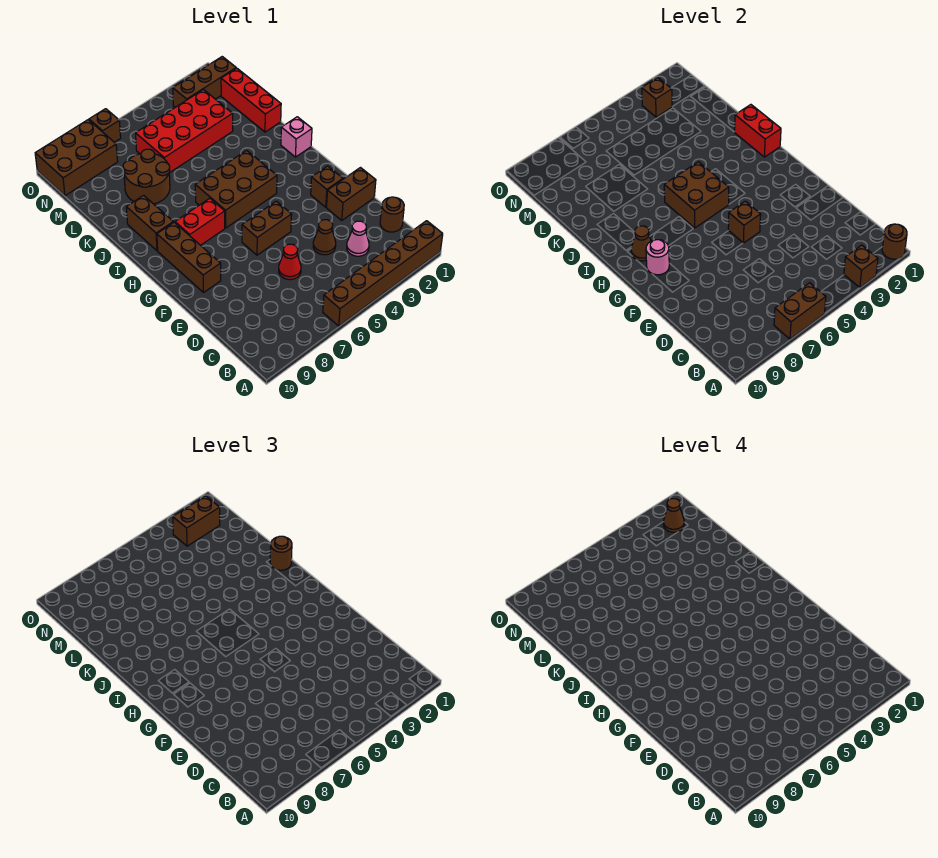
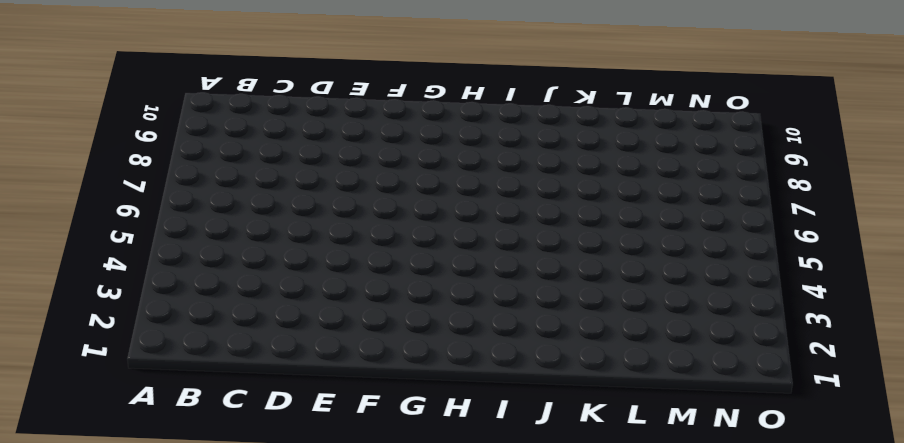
none -> brown 1x6 brick [323,221,443,326]
none -> brown 1x1 round brick [380,197,404,232]
none -> pink 1x1 cone [347,221,369,256]
none -> brown 1x1 cone [313,220,336,255]

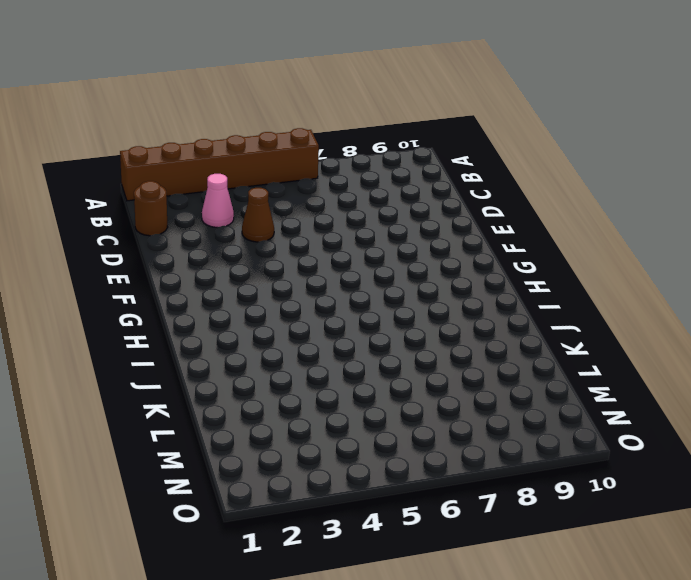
none -> red 1x1 cone [279,244,301,280]
none -> brown 1x2 brick [327,168,376,220]
none -> brown 1x1 brick [311,166,343,207]
none -> brown 1x2 brick [242,201,292,255]

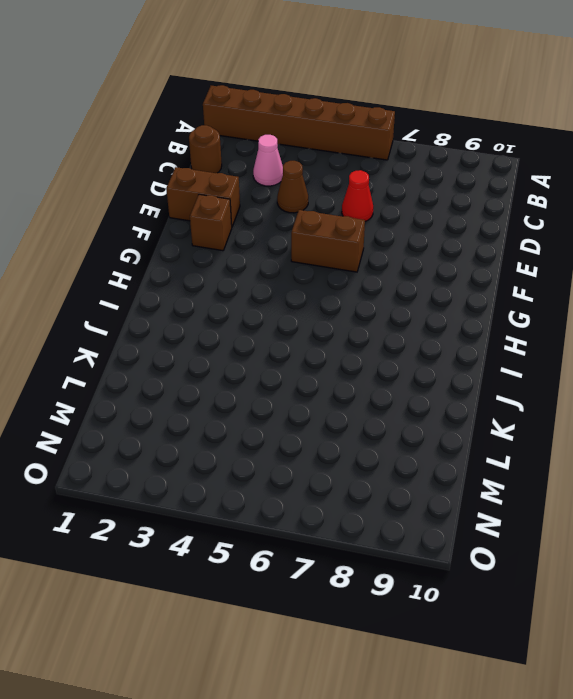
none -> brown 1x3 brick [157,222,221,292]
none -> brown 2x3 brick [195,150,277,228]
none -> red 1x2 brick [175,198,225,245]
none -> pink 1x1 brick [281,117,312,157]

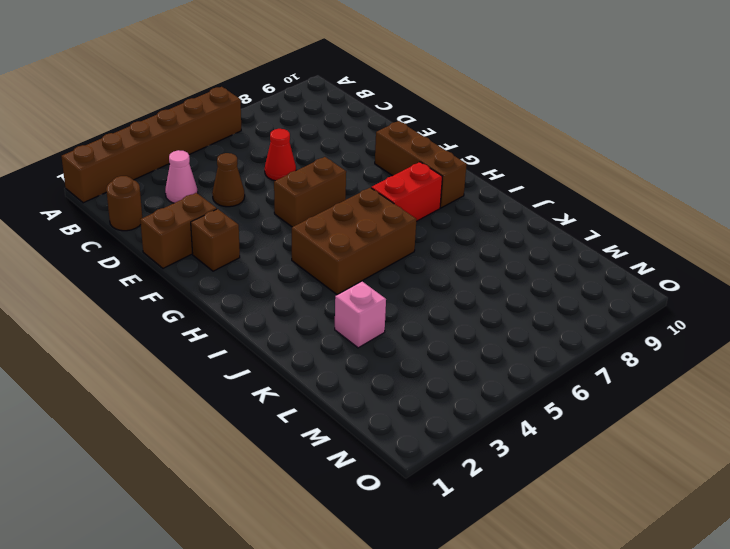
pink 1x1 brick [335,282,386,348] -> pink 1x1 brick moved to [281,117,312,157]
none -> brown 1x2 brick [126,195,173,251]
none -> red 1x3 brick [221,68,281,132]
none -> brown 2x2 round brick [123,149,170,204]
none -> red 2x4 brick [136,90,233,173]

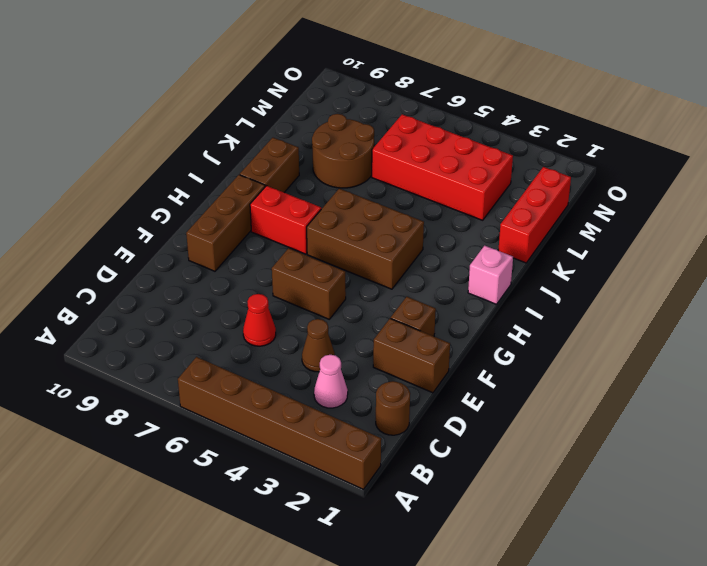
none -> brown 1x3 brick [173,57,236,107]
none -> brown 2x3 brick [35,120,118,196]
none -> brown 1x1 brick [89,109,121,142]
none -> brown 1x1 round brick [882,224,907,259]

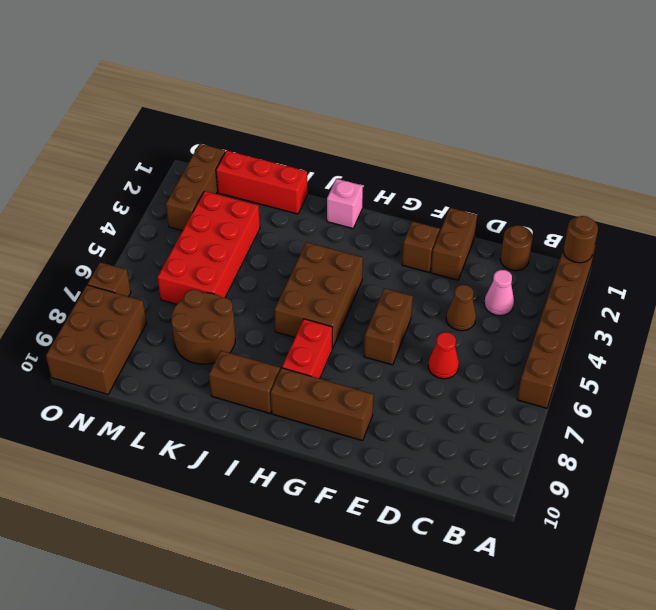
none -> brown 1x1 brick [844,245,878,288]
none -> brown 1x2 brick [774,283,826,339]
none -> brown 1x1 brick [728,201,761,243]
none -> pink 1x1 round brick [646,240,669,275]

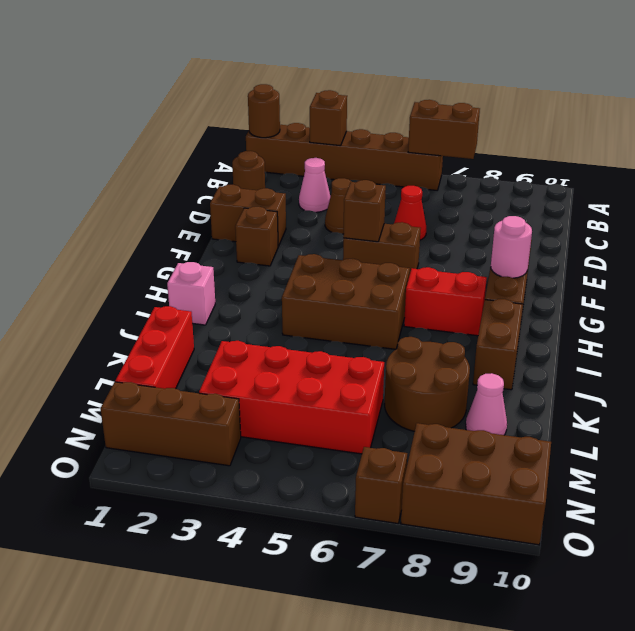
pink 1x1 cone [466,373,507,435] -> none
none -> brown 2x2 brick [664,162,729,228]
none -> brown 1x1 cone [631,226,651,261]
none -> red 1x2 brick [734,105,781,157]
none -> brown 1x1 brick [642,78,672,117]

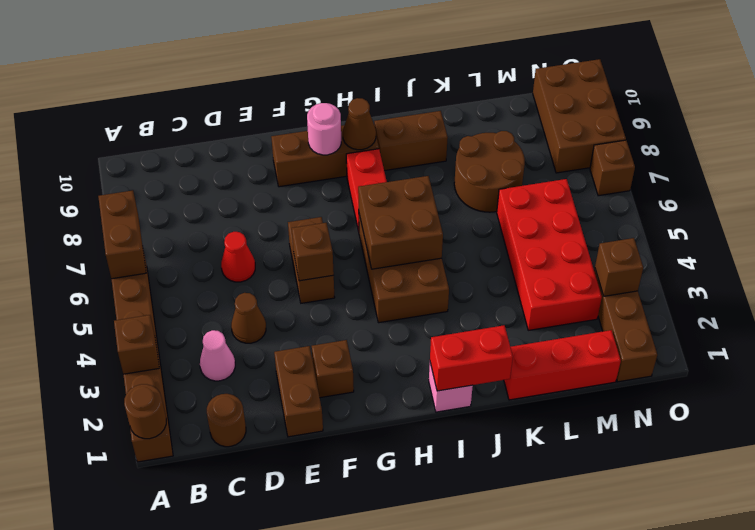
none -> brown 1x1 round brick [270,536,292,570]
none -> brown 1x2 brick [173,496,220,546]
none -> brown 1x1 cone [663,499,684,532]

